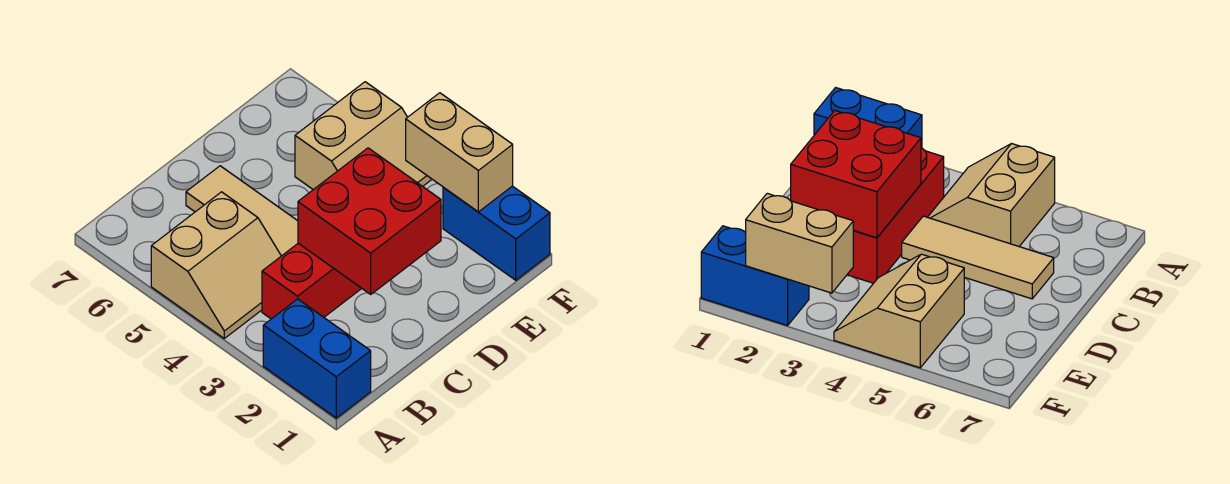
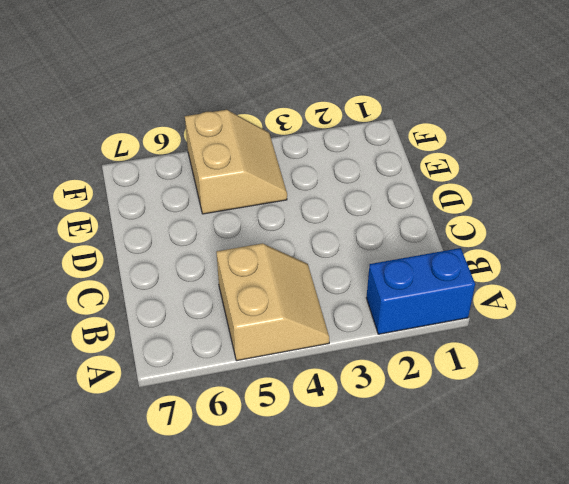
none -> red 1x3 brick [262,243,362,319]
none -> tan 1x3 tile [186,166,298,256]

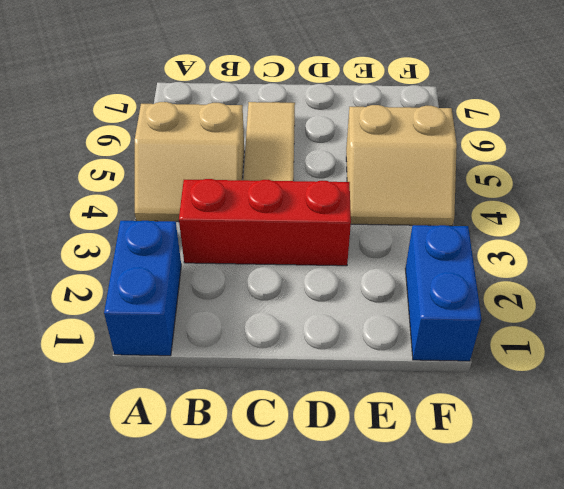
none -> red 2x2 brick [298,148,441,294]
none -> tan 1x2 brick [406,93,513,212]

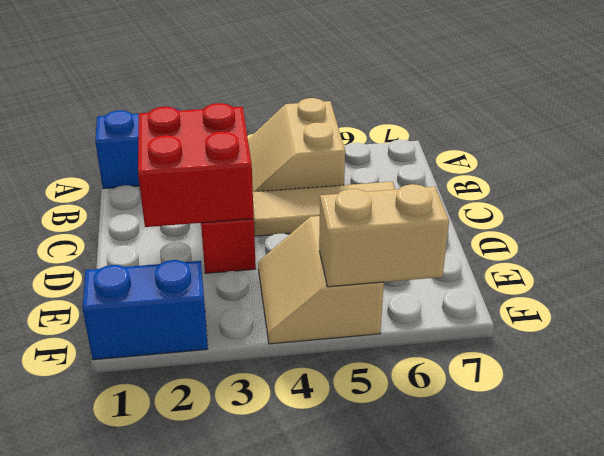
tan 1x2 brick [319,184,449,287] -> tan 1x2 brick moved to [406,93,513,212]

